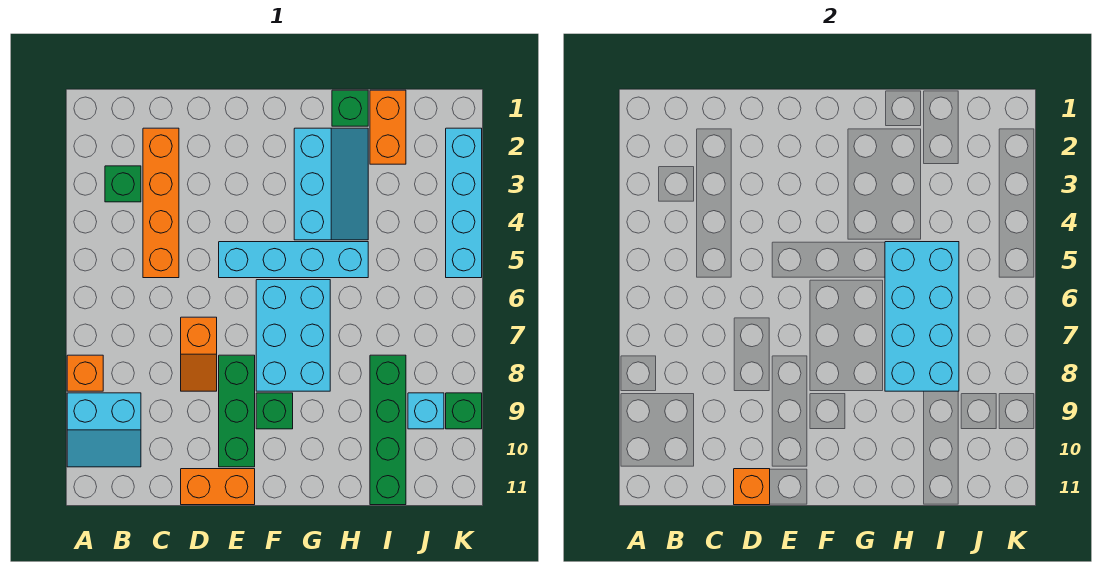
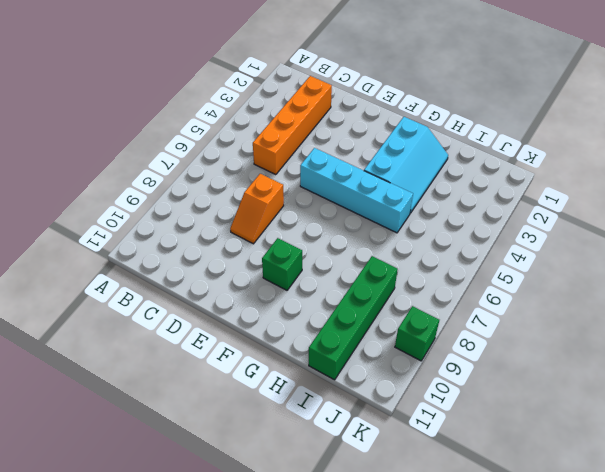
none -> orange 1x1 brick [67,355,103,391]
none -> cyan 2x2 slope [67,393,141,467]
none -> green 1x1 brick [105,166,141,202]

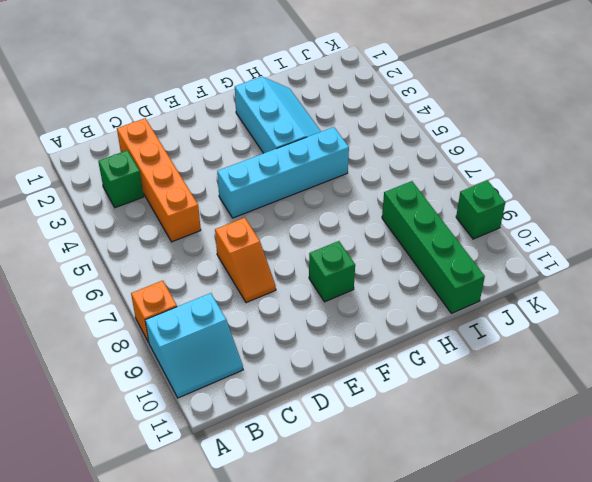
none -> orange 1x2 brick [181,469,255,505]
none -> green 1x3 brick [219,355,255,467]
none -> cyan 2x3 brick [256,280,330,391]

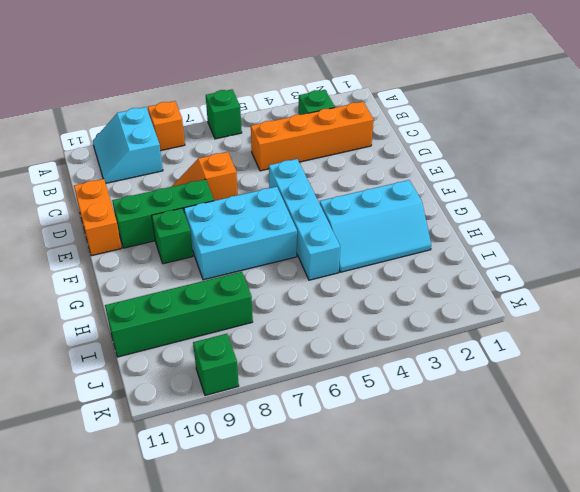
green 1x1 brick [206,89,242,139] -> green 1x1 brick moved to [332,90,368,126]
none -> orange 1x2 brick [370,90,406,164]
none -> cyan 1x1 brick [408,393,444,429]
none -> cyan 1x4 brick [446,128,482,278]

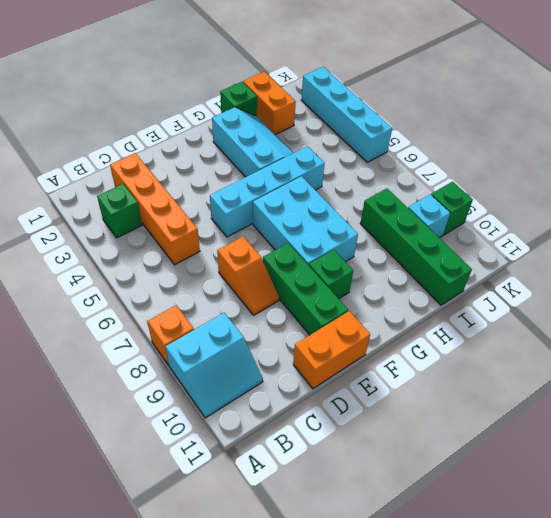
none -> orange 1x1 brick [734,469,770,505]
none -> cyan 2x4 brick [885,242,959,391]

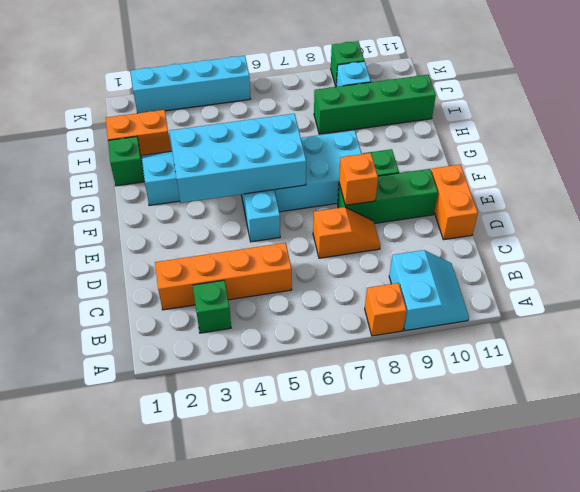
orange 1x1 brick [339,153,378,205] -> orange 1x1 brick moved to [734,469,770,505]
cyan 2x4 brick [170,114,306,203] -> cyan 2x4 brick moved to [885,242,959,391]

